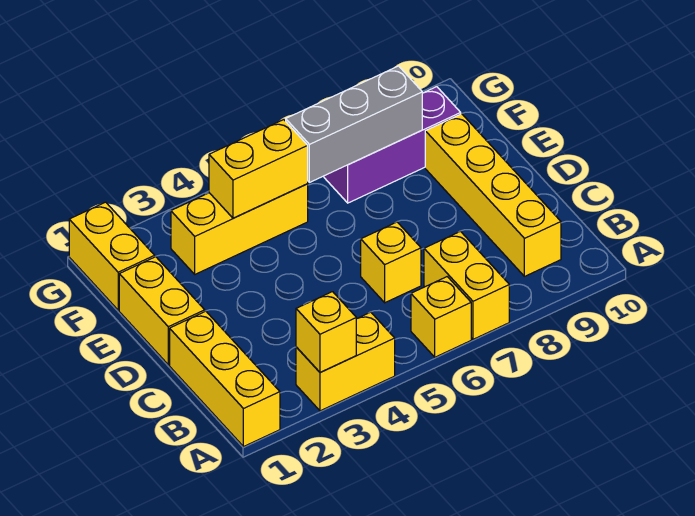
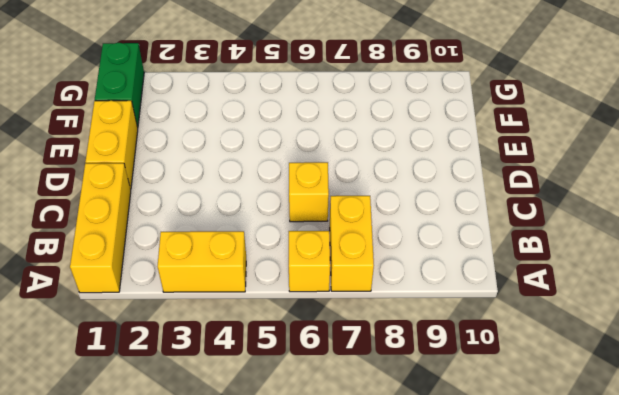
green 1x2 brick [95,43,144,128] -> yellow 1x2 brick [69,202,155,310]
none -> yellow 1x4 brick [425,114,561,276]
none -> yellow 1x3 brick [171,184,308,274]
none -> purple 1x3 brick [324,87,461,203]

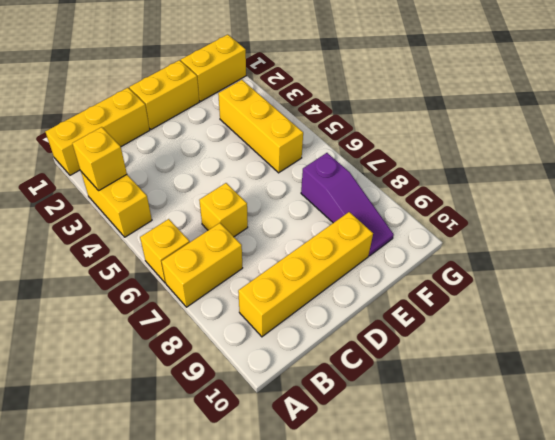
purple 1x3 slope [301,153,394,256] -> purple 1x3 brick [324,87,461,203]
none -> yellow 1x2 brick [209,120,308,218]
none -> grey 1x3 brick [286,66,422,182]

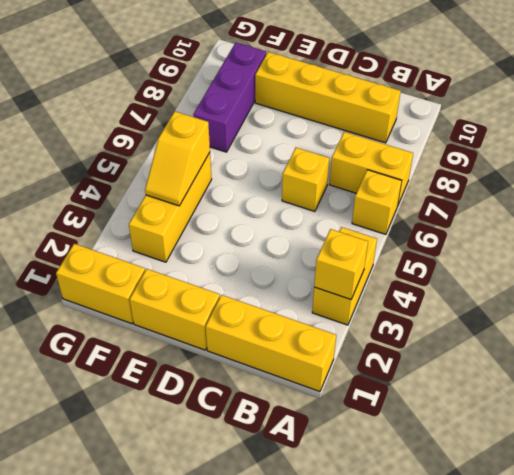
yellow 1x2 slope [145,111,210,206] -> yellow 1x2 brick [209,120,308,218]
none -> grey 1x3 brick [286,66,422,182]

